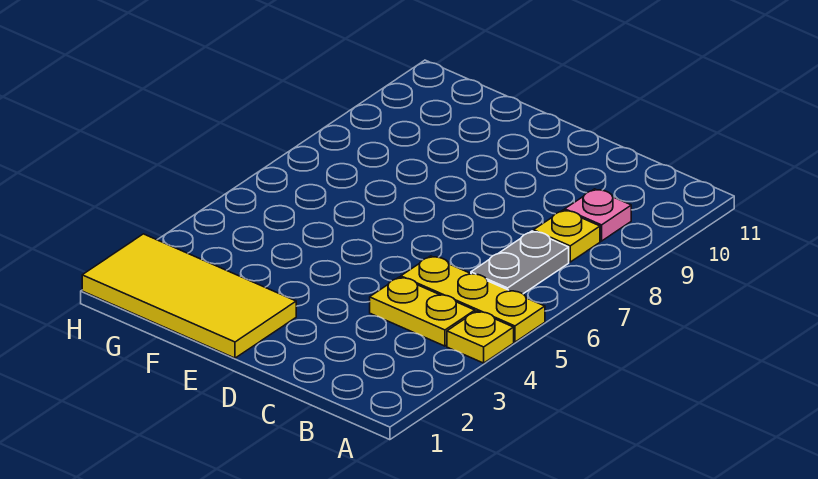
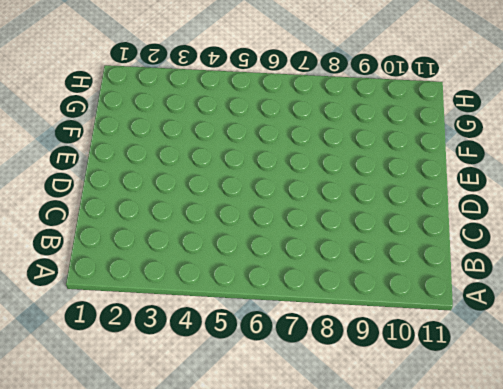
none -> yellow 1x1 plate [447,311,514,363]
none -> yellow 1x3 plate [401,256,545,342]

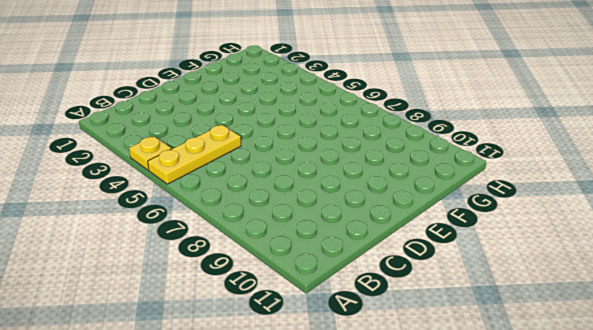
none -> yellow 1x2 plate [370,277,475,346]
none -> grey 1x2 plate [471,231,569,294]

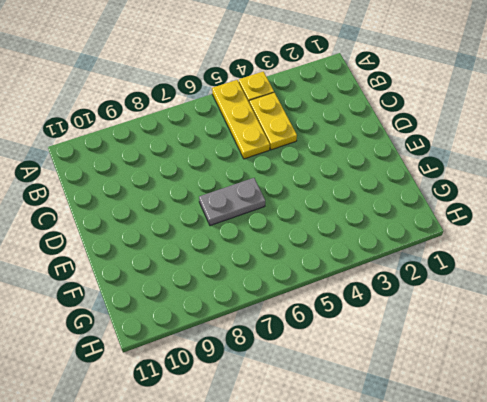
grey 1x2 plate [199,178,265,226] -> grey 1x2 plate moved to [471,231,569,294]
none -> yellow 1x1 plate [533,210,600,262]
none -> pink 1x1 plate [565,189,631,241]

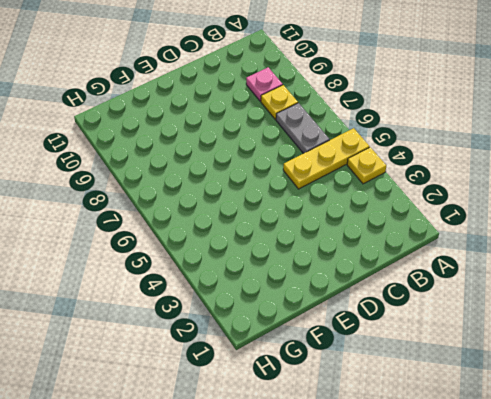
none -> yellow 1x2 plate [370,277,475,346]
none -> yellow 2x4 tile [82,234,296,358]

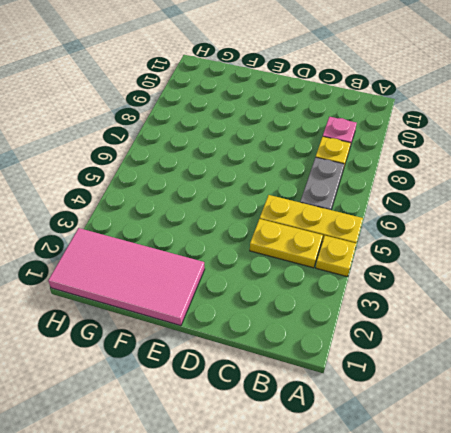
pink 2x4 tile [48,228,205,326] -> yellow 2x4 tile [82,234,296,358]

